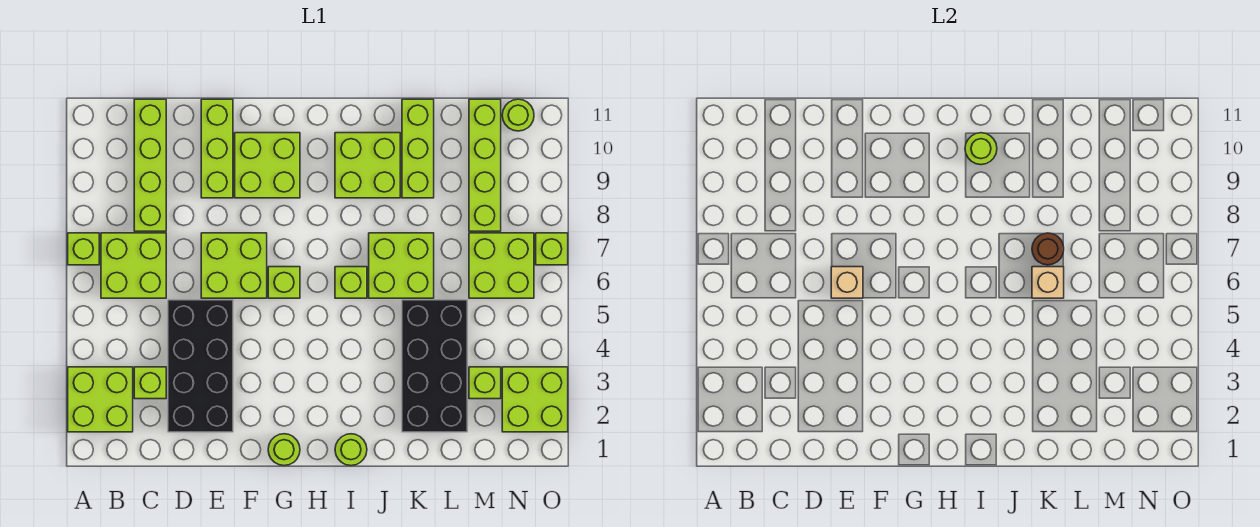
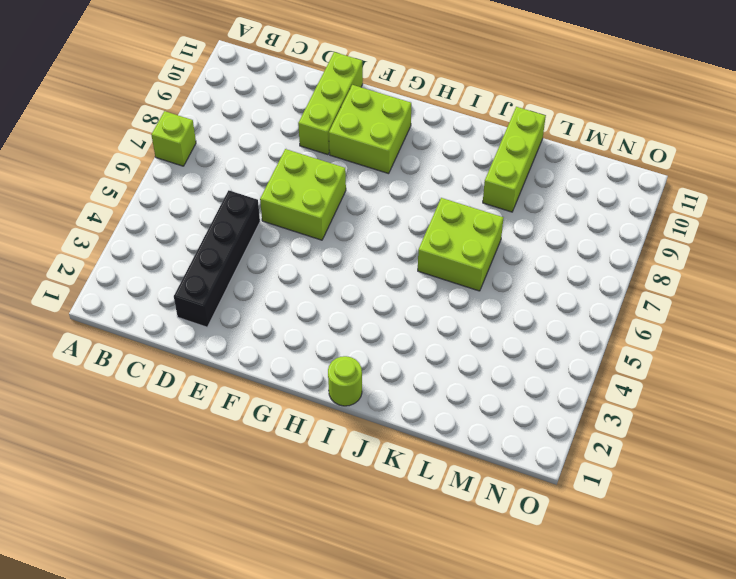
black 1x4 brick [174,190,260,327] -> black 2x4 brick [168,300,233,432]
none -> lime 2x2 brick [68,367,133,432]
none -> lime 2x2 brick [101,233,166,298]
none -> lime 1x1 brick [134,367,166,399]

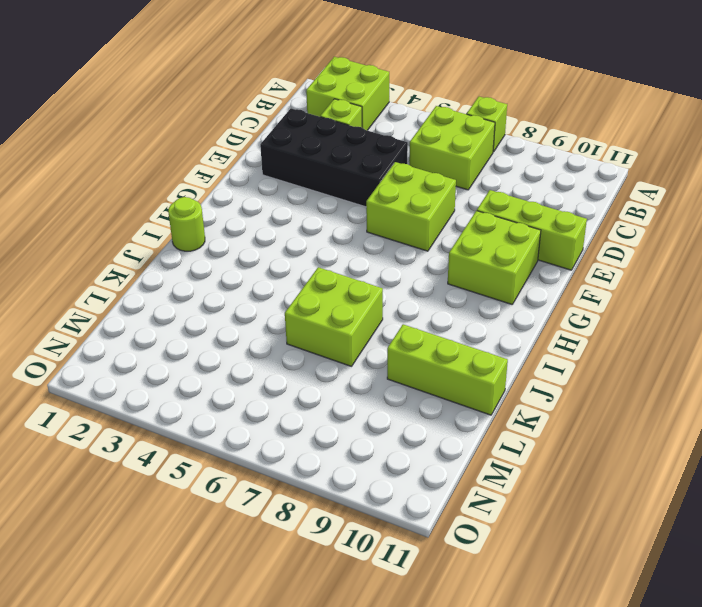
none -> lime 1x4 brick [134,99,166,231]
none -> lime 1x1 round brick [268,434,300,466]
none -> lime 1x1 brick [268,267,300,298]

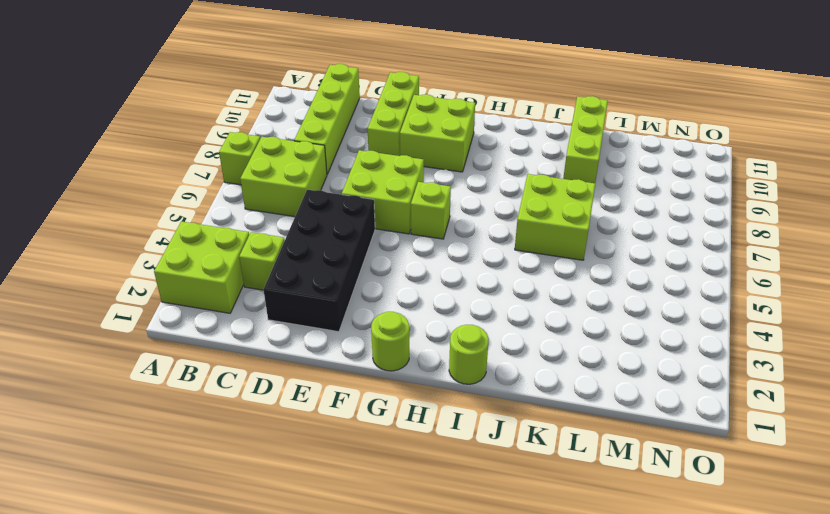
none -> lime 1x1 brick [335,267,367,298]
none -> lime 2x2 brick [335,133,400,198]
none -> black 2x4 brick [402,300,467,432]

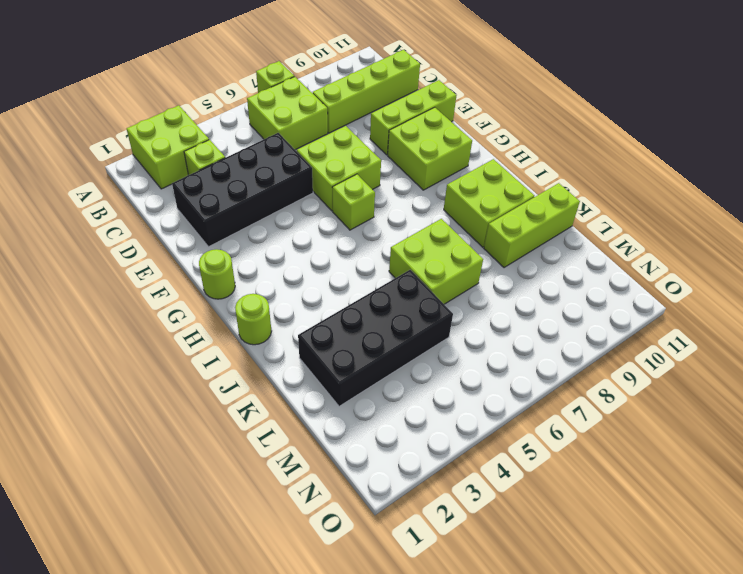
none -> lime 1x1 brick [335,267,367,298]
none -> lime 1x1 brick [469,367,501,399]
none -> lime 2x2 brick [469,233,534,298]

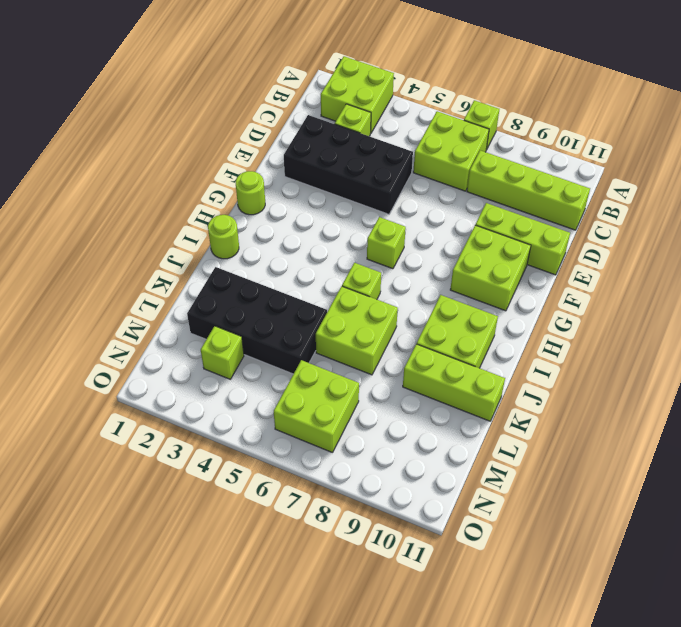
none -> lime 2x2 brick [201,233,267,298]
none -> lime 1x4 brick [469,99,501,231]
none -> lime 2x2 brick [502,367,568,432]

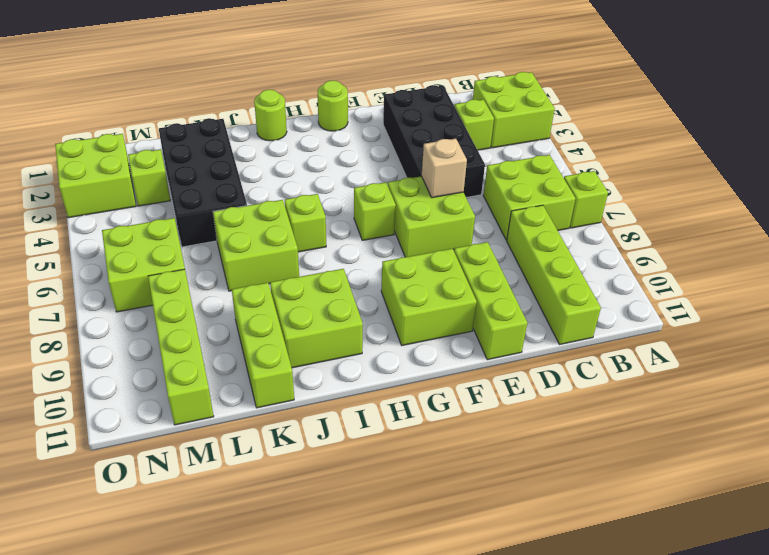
none -> lime 1x1 round brick [502,99,534,131]
none -> lime 1x1 brick [536,233,568,265]
none -> lime 1x1 round brick [965,133,997,165]

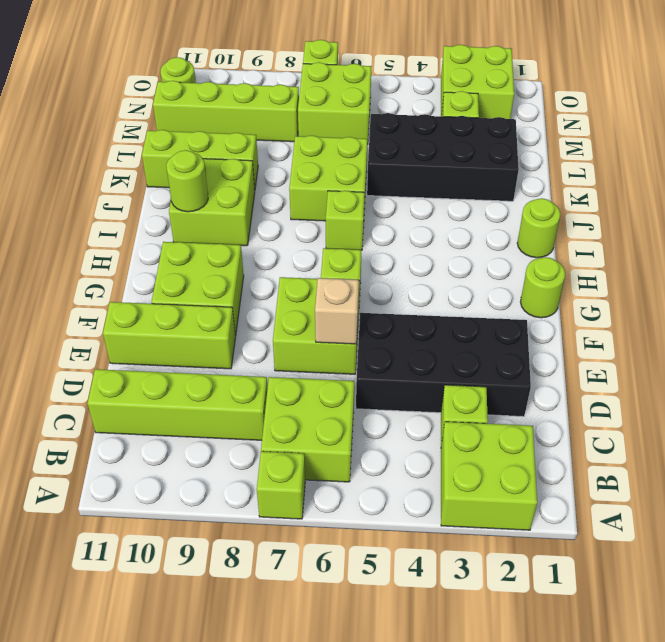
none -> tan 1x1 brick [1032,267,1064,298]
none -> brown 1x1 round brick [1032,233,1064,265]

